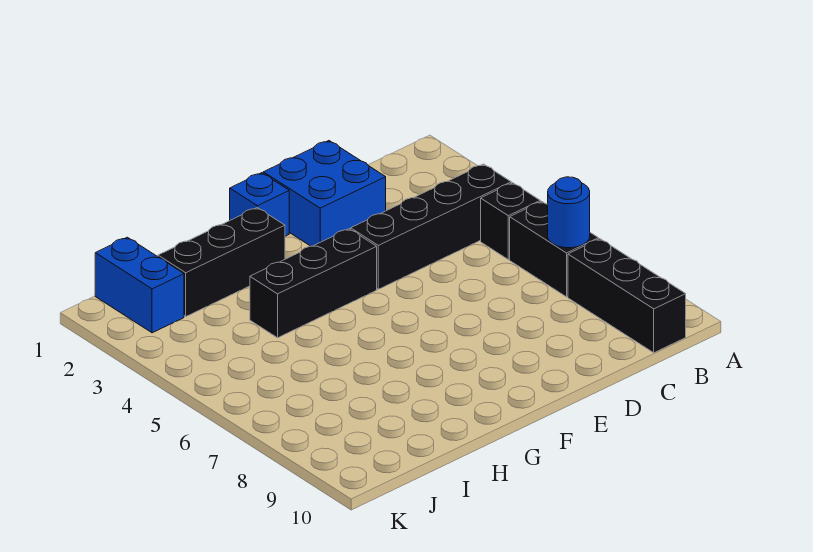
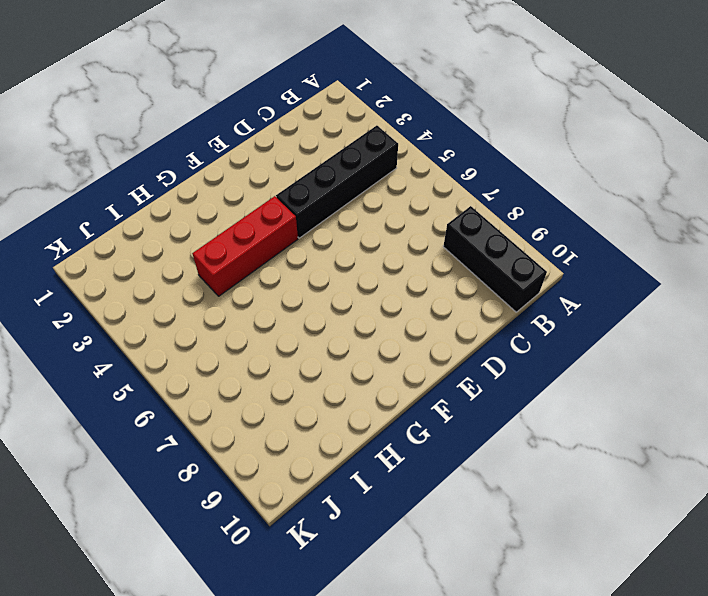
red 1x3 brick [192,196,298,296] -> black 1x3 brick [250,229,377,338]
none -> black 1x1 brick [481,183,540,259]
none -> black 1x2 brick [510,201,599,297]

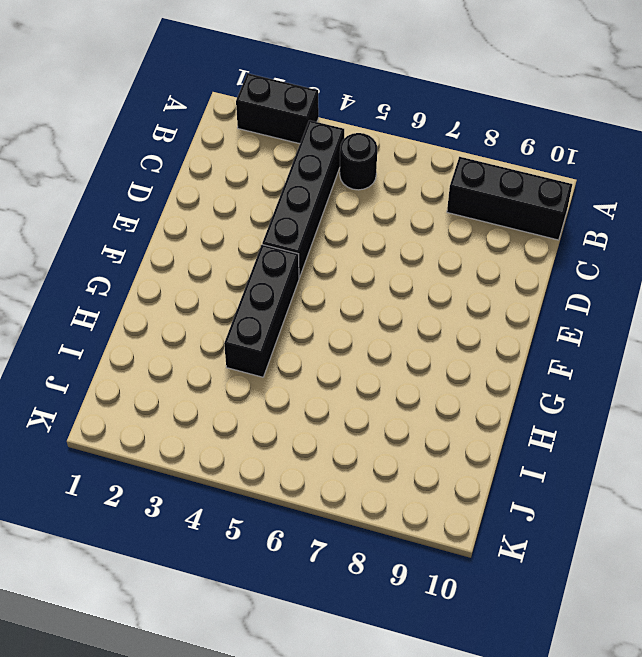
black 1x2 brick [236,73,319,144] -> black 1x2 brick moved to [510,201,599,297]
black 1x1 round brick [340,133,377,190] -> black 1x1 brick [481,183,540,259]
none -> blue 2x2 brick [263,141,386,246]
none -> blue 1x1 brick [230,173,289,236]

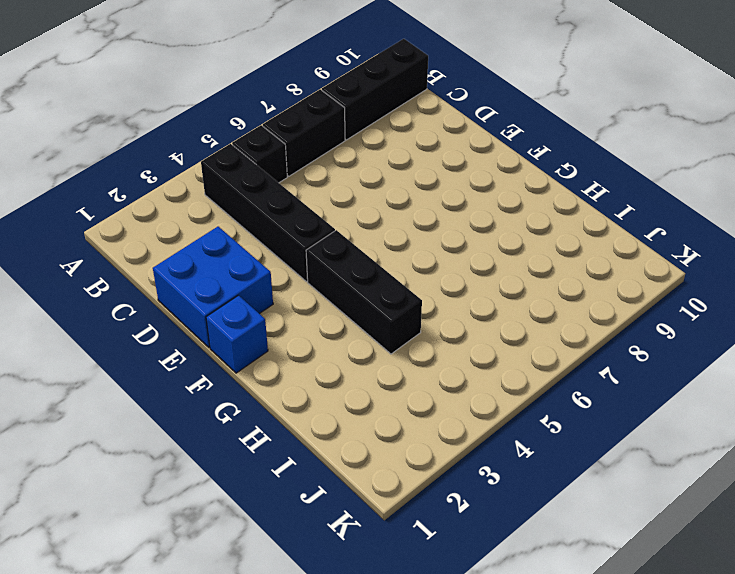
none -> black 1x3 brick [158,208,285,316]
none -> blue 1x2 brick [95,237,184,333]

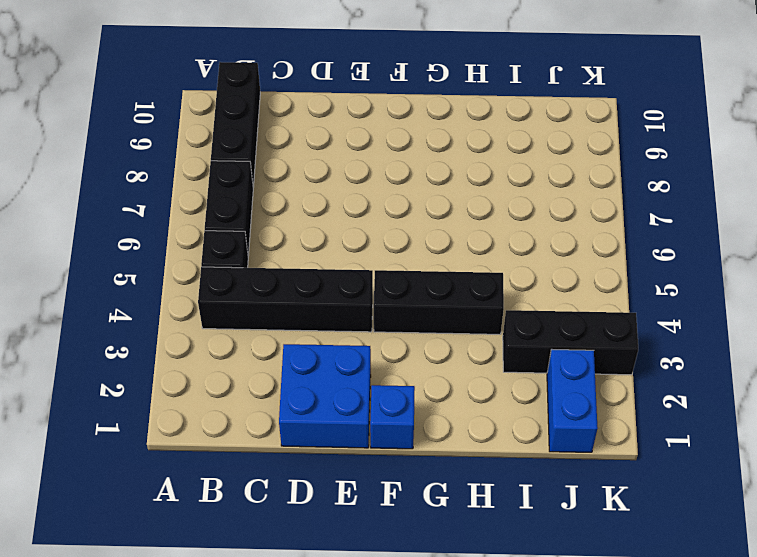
black 1x3 brick [503,310,638,375] -> black 1x3 brick moved to [158,208,285,316]
none -> blue 1x1 round brick [548,177,590,248]

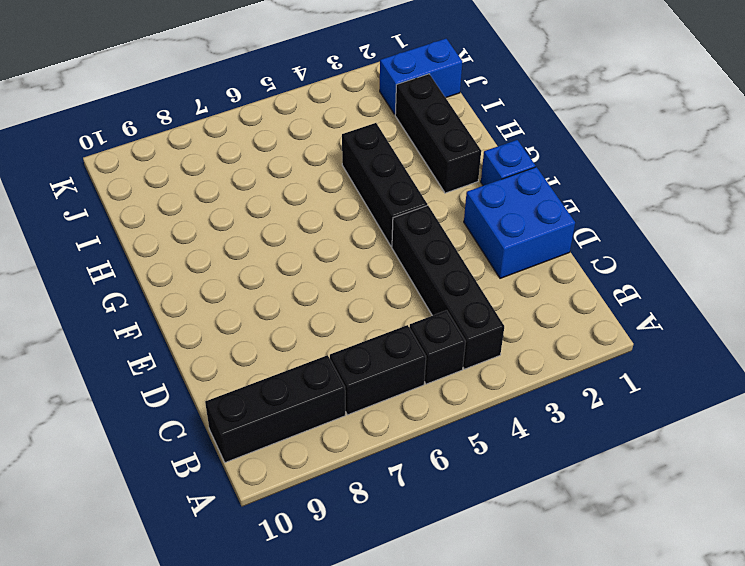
none -> blue 1x1 round brick [548,177,590,248]

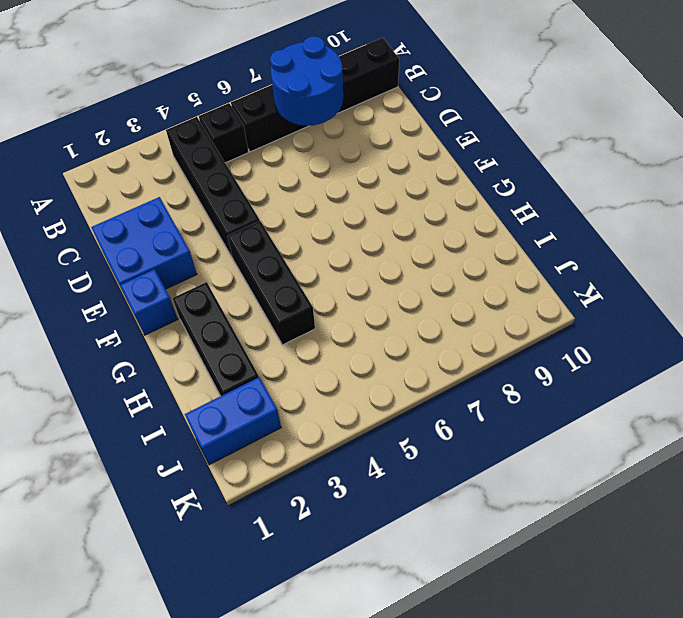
blue 2x2 round brick [270,36,343,126] -> blue 1x1 round brick [548,177,590,248]

